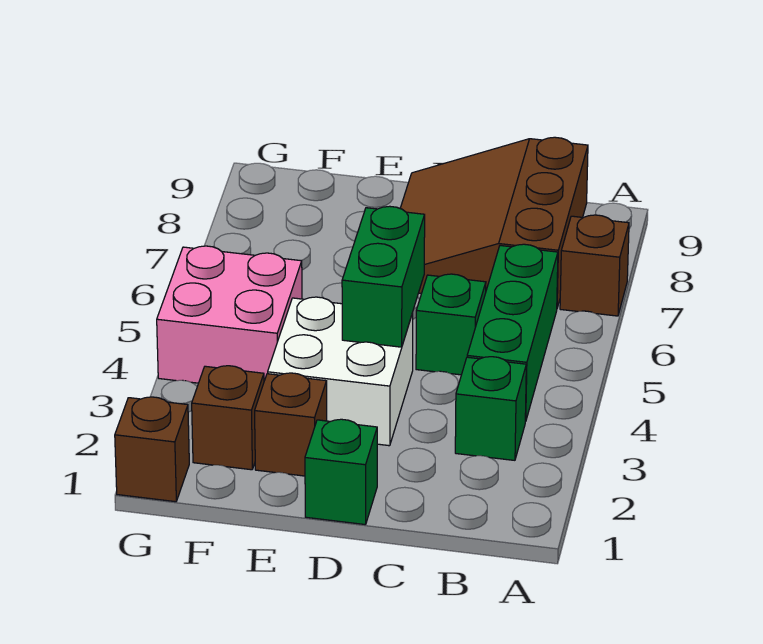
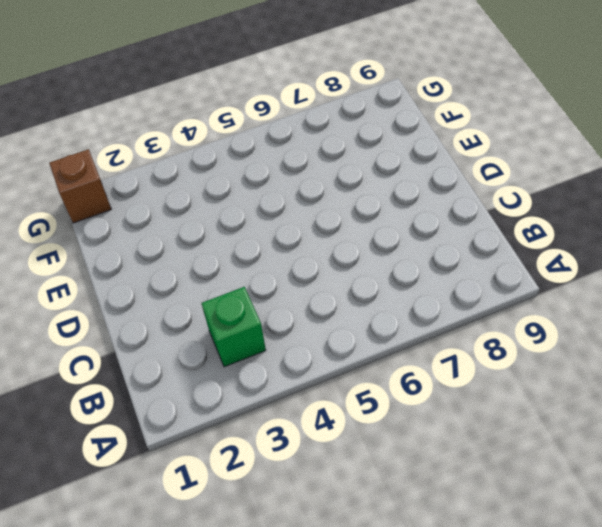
none -> brown 1x1 brick [560,215,629,316]
none -> green 1x3 brick [467,244,558,421]
none -> brown 3x3 slope [400,137,588,308]

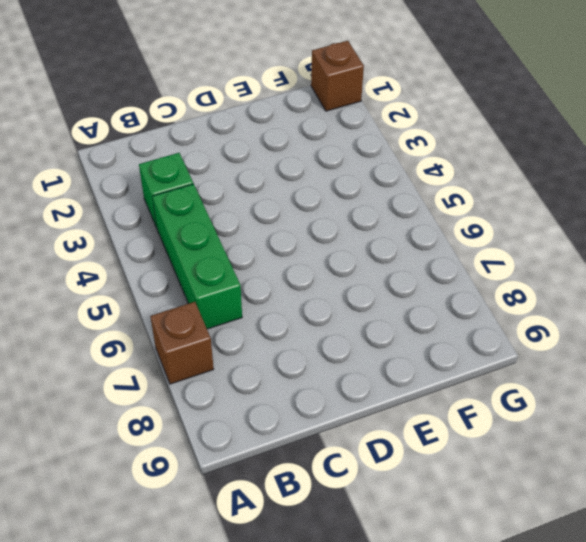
none -> brown 3x3 slope [400,137,588,308]
none -> green 1x1 brick [416,274,486,375]
none -> green 1x1 brick [305,419,377,525]

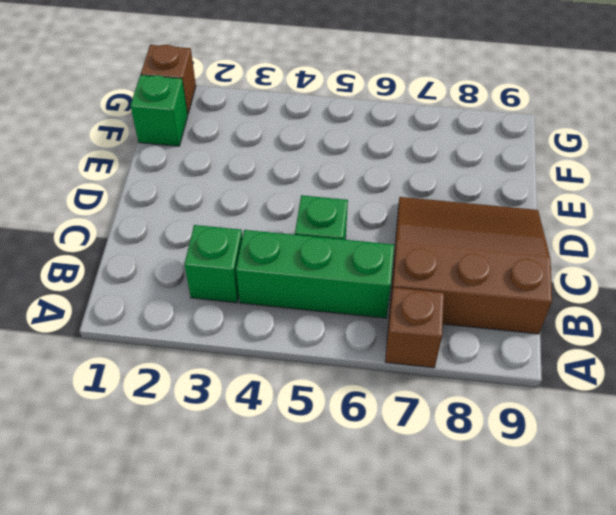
green 1x1 brick [130,75,188,146] -> green 1x1 brick moved to [305,419,377,525]
none -> white 2x2 brick [268,297,413,446]
none -> brown 1x1 brick [255,373,327,476]
none -> brown 1x1 brick [192,366,264,470]

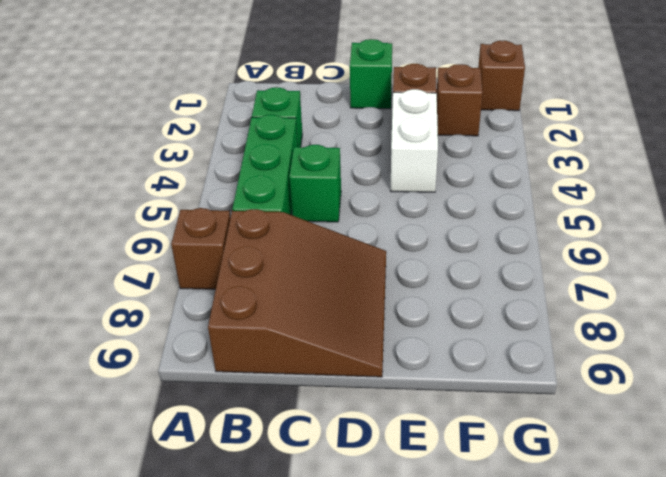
white 1x2 brick [391,89,438,192] -> white 2x2 brick [268,297,413,446]
none -> pink 2x2 brick [157,246,302,383]
none -> green 1x2 brick [342,206,425,347]

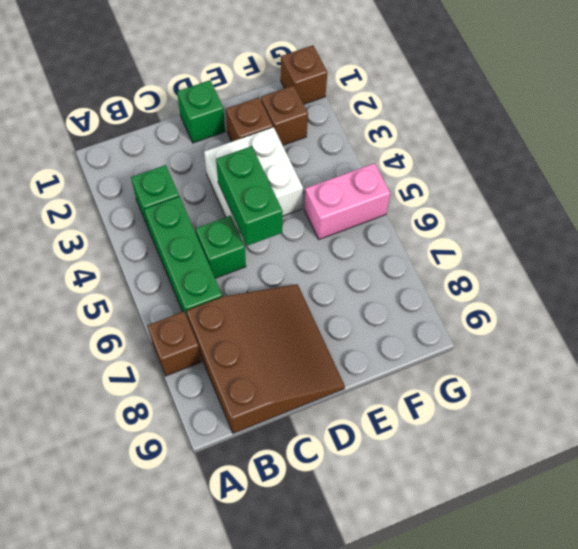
pink 1x2 brick [304,163,390,239] -> pink 2x2 brick [157,246,302,383]

